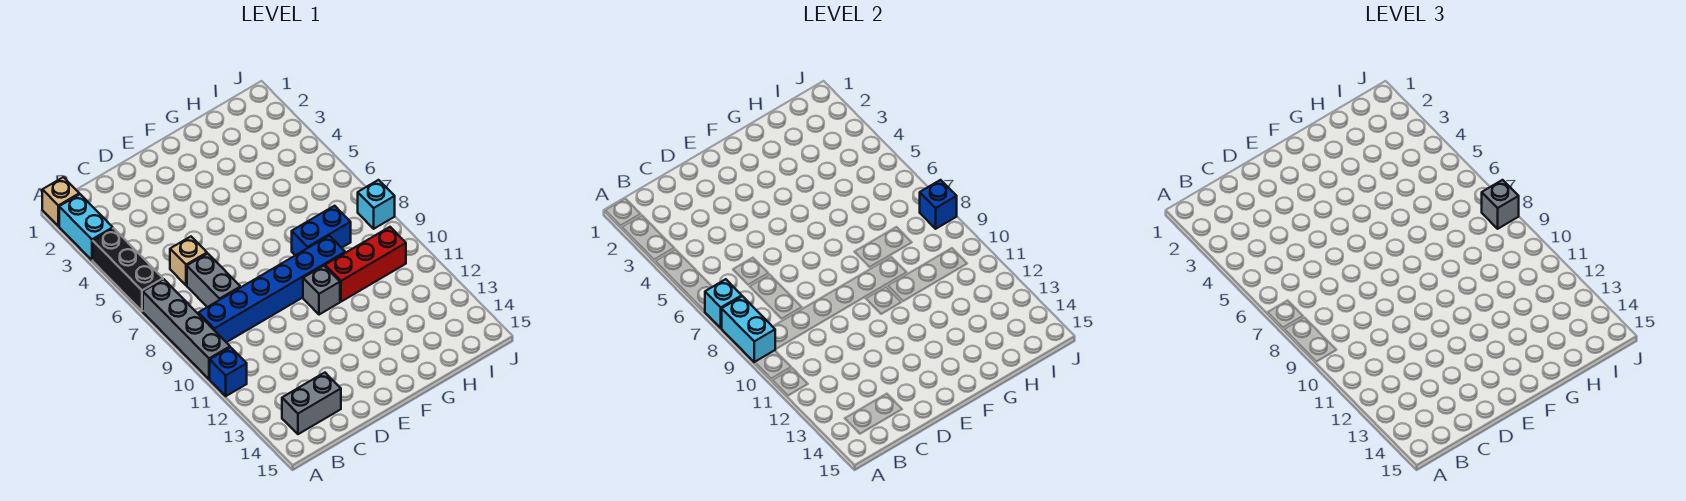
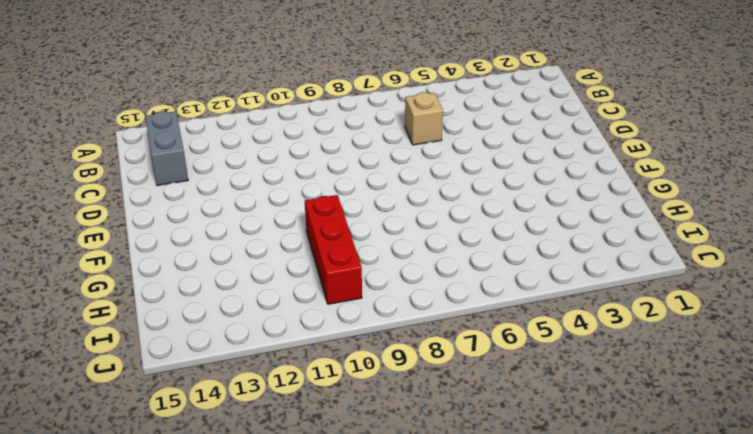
none -> tan 1x1 brick [42,177,79,226]
none -> cyan 1x2 brick [59,194,113,260]
none -> black 1x3 brick [93,228,163,311]

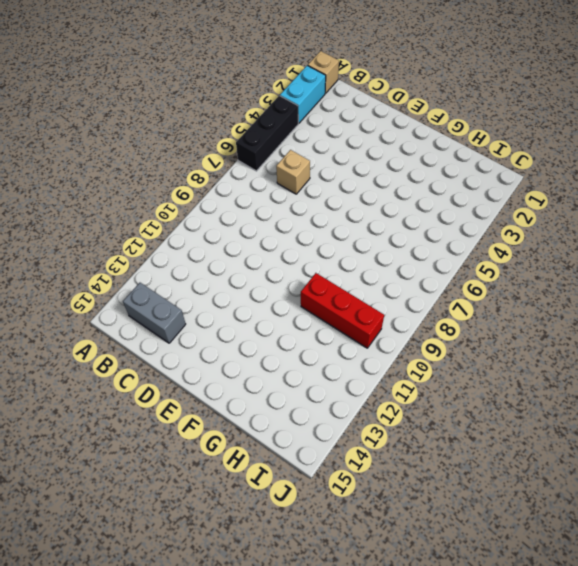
none -> grey 1x4 brick [143,279,230,379]
none -> blue 1x1 brick [210,347,247,396]
none -> blue 1x6 brick [198,236,345,342]

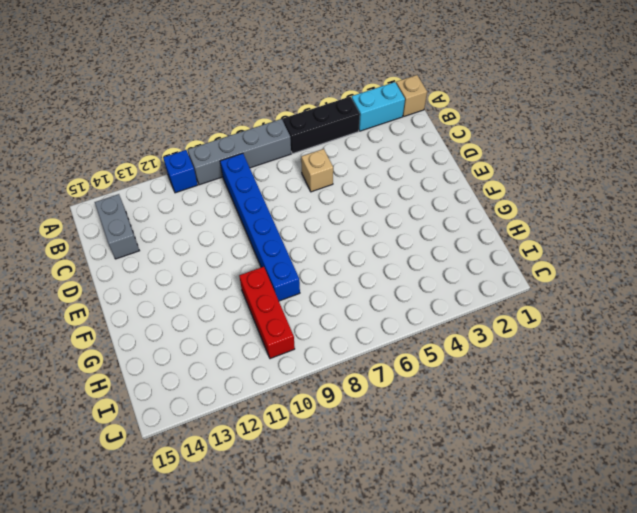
none -> grey 1x2 brick [187,253,241,307]
none -> grey 1x1 brick [303,266,340,315]
none -> blue 1x2 brick [292,206,351,255]

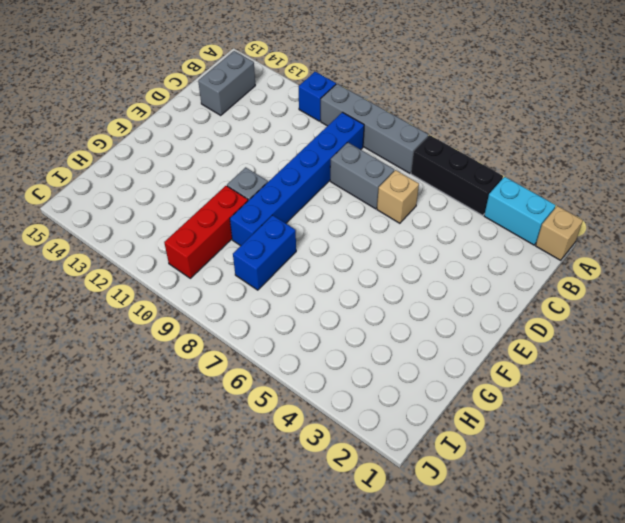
none -> cyan 1x1 brick [358,180,395,229]
none -> cyan 1x1 brick [705,279,742,328]
none -> cyan 1x2 brick [721,296,775,362]

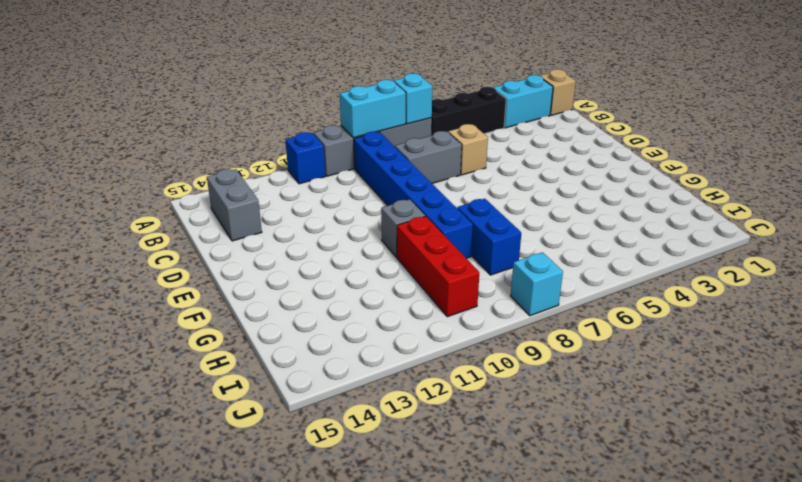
none -> blue 1x1 brick [920,180,957,229]
none -> grey 1x1 brick [1482,180,1519,229]

